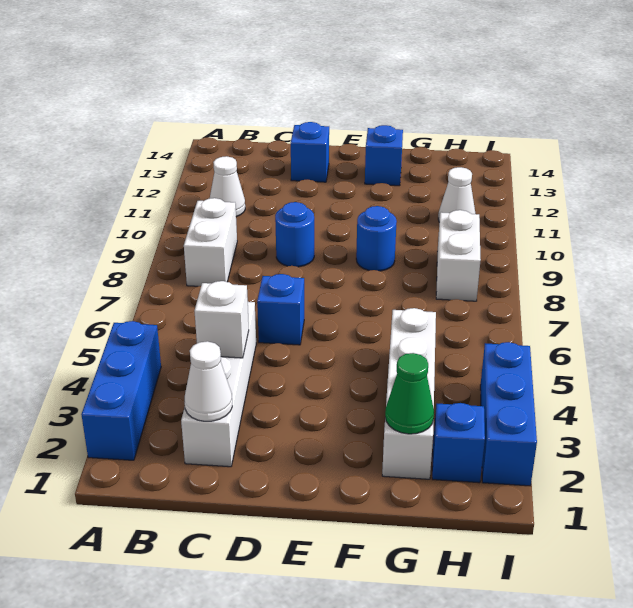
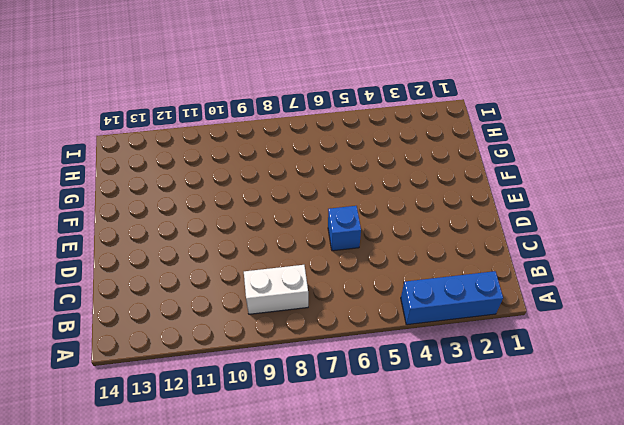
none -> white 1x1 cone [210,156,245,217]
none -> white 1x4 brick [181,302,256,467]
none -> blue 1x1 round brick [275,202,314,267]

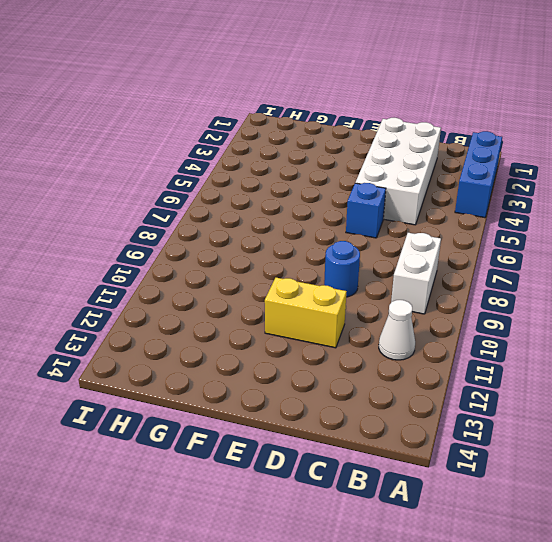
white 2x4 brick [355,118,441,225] -> white 1x4 brick [181,302,256,467]
yellow 1x2 brick [265,278,347,348] -> none
none -> blue 1x1 brick [291,122,329,182]
none -> blue 1x1 round brick [356,206,397,271]
none -> blue 1x1 brick [365,125,403,186]

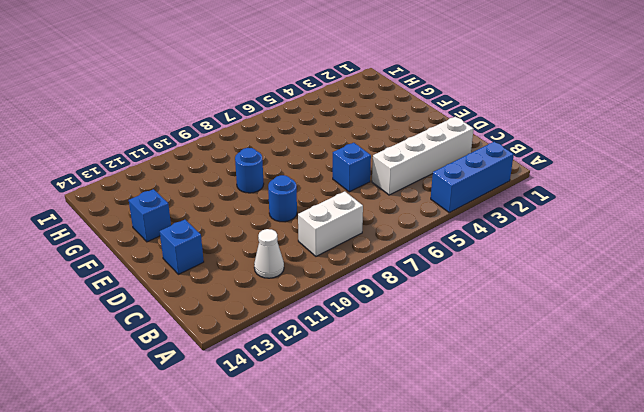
none -> white 1x4 brick [382,308,436,479]
none -> blue 1x1 brick [432,403,485,483]
none -> white 1x2 brick [436,210,481,301]

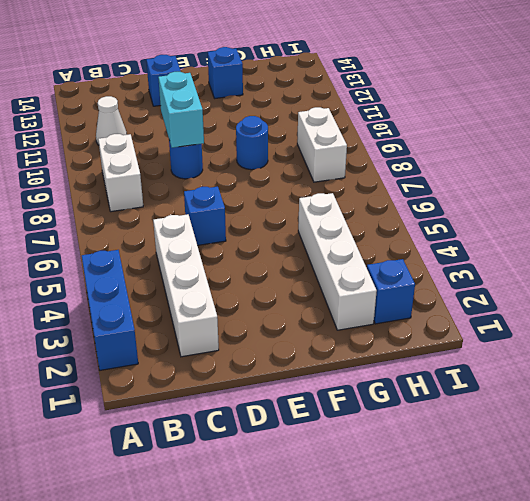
cyan 1x2 brick [158,72,204,148] -> none
none -> white 1x1 cone [438,167,476,222]
none -> blue 1x3 brick [480,342,537,486]
none -> white 1x1 cone [185,341,232,421]

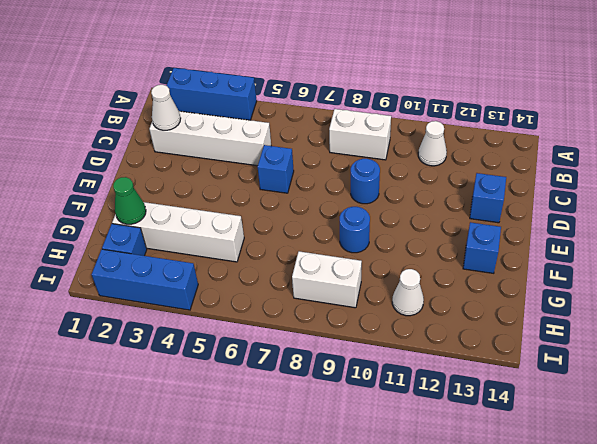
none -> white 1x1 brick [194,281,249,358]

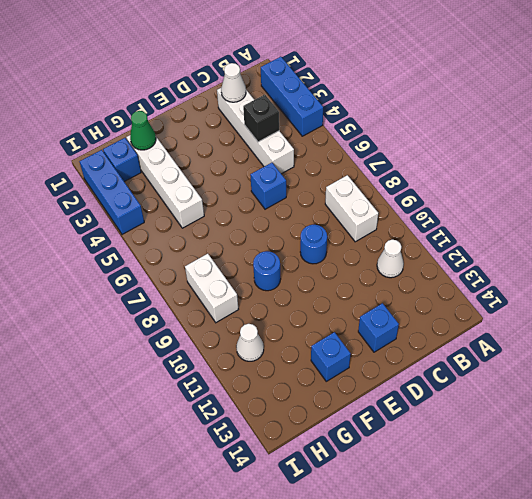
black 1x1 brick [243,95,279,142] -> white 1x1 brick [194,281,249,358]

